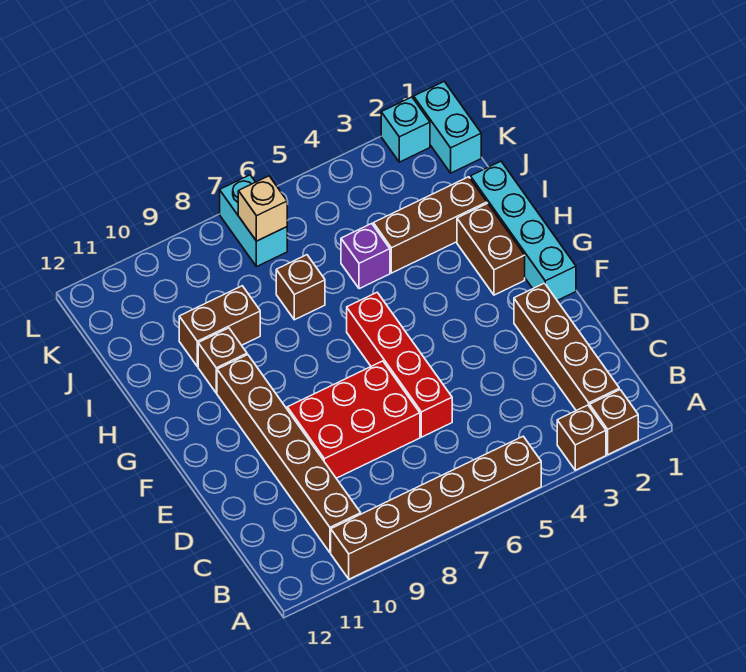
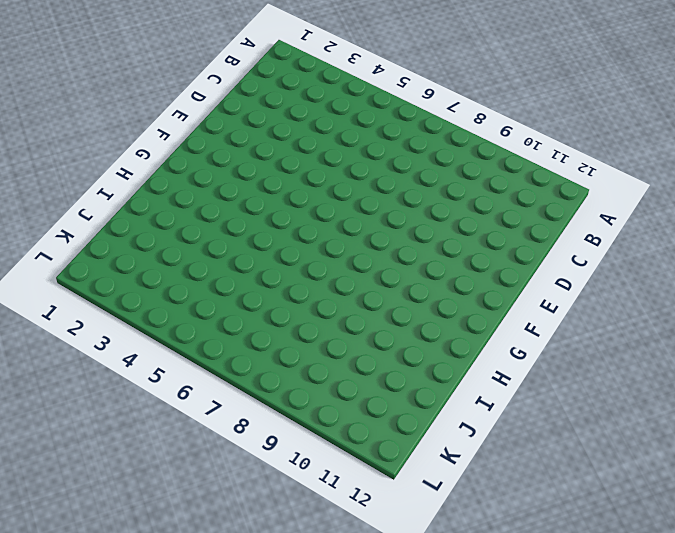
none -> brown 1x1 brick [590,390,638,454]
none -> brown 1x1 brick [557,405,606,470]
none -> brown 1x6 brick [331,436,541,579]

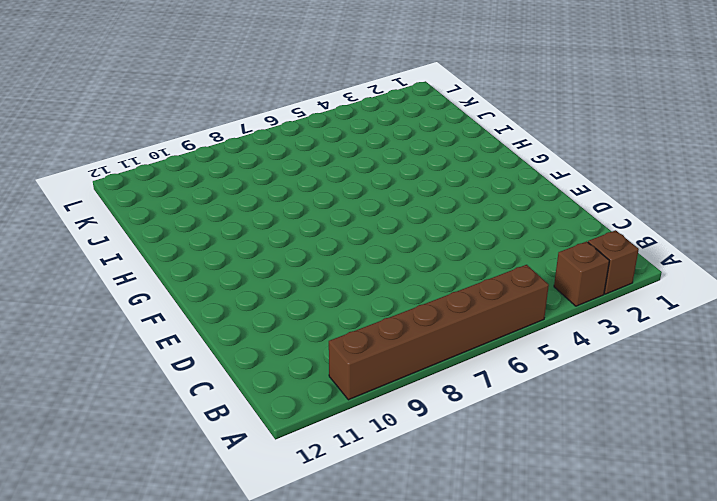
none -> brown 1x4 brick [514,283,619,411]
none -> brown 1x6 brick [217,355,361,553]
none -> red 1x4 brick [347,292,452,437]

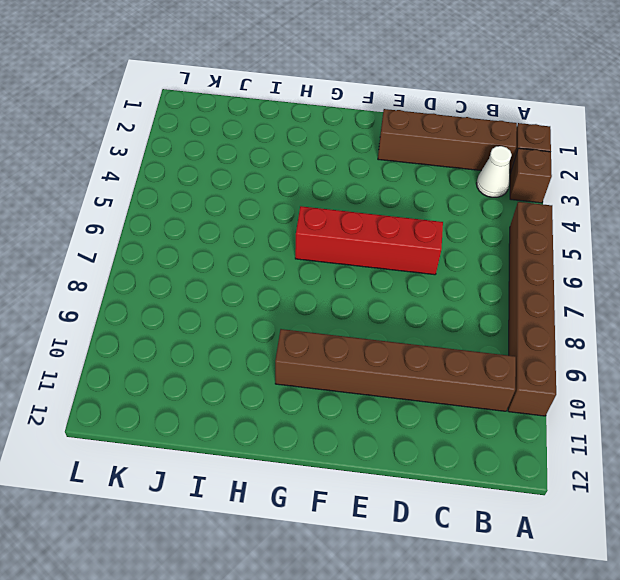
white 1x1 cone [476,146,512,197] -> none
none -> red 2x3 brick [287,361,420,478]
none -> cyan 1x4 brick [470,161,576,300]
none -> brown 1x2 brick [457,203,525,295]

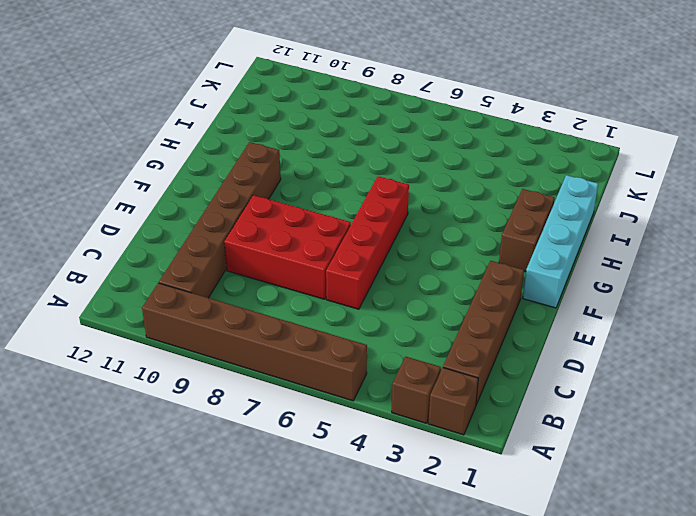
none -> brown 1x1 brick [198,328,247,393]
none -> brown 1x3 brick [373,177,487,273]
none -> purple 1x1 brick [341,224,390,289]

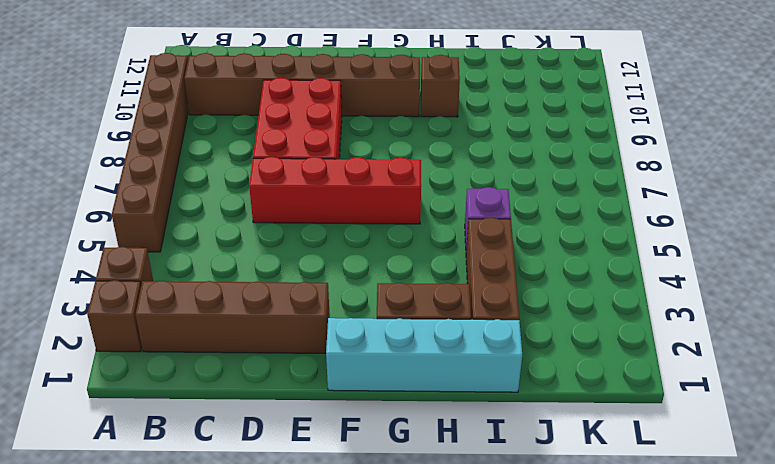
none -> brown 1x1 brick [276,255,325,320]
none -> brown 1x2 brick [179,286,260,366]
none -> cyan 1x2 brick [414,82,481,173]

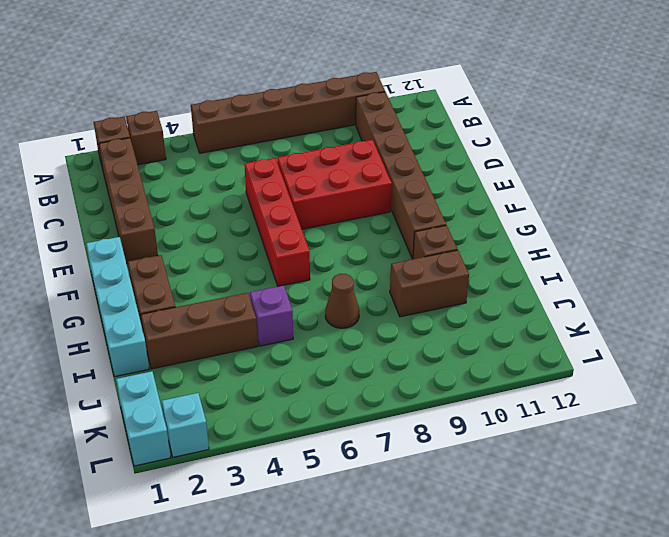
brown 1x1 cone [325,274,359,328] -> brown 1x1 brick [276,255,325,320]
none -> cyan 1x2 brick [220,175,287,267]
none -> tan 1x1 brick [238,176,287,241]

